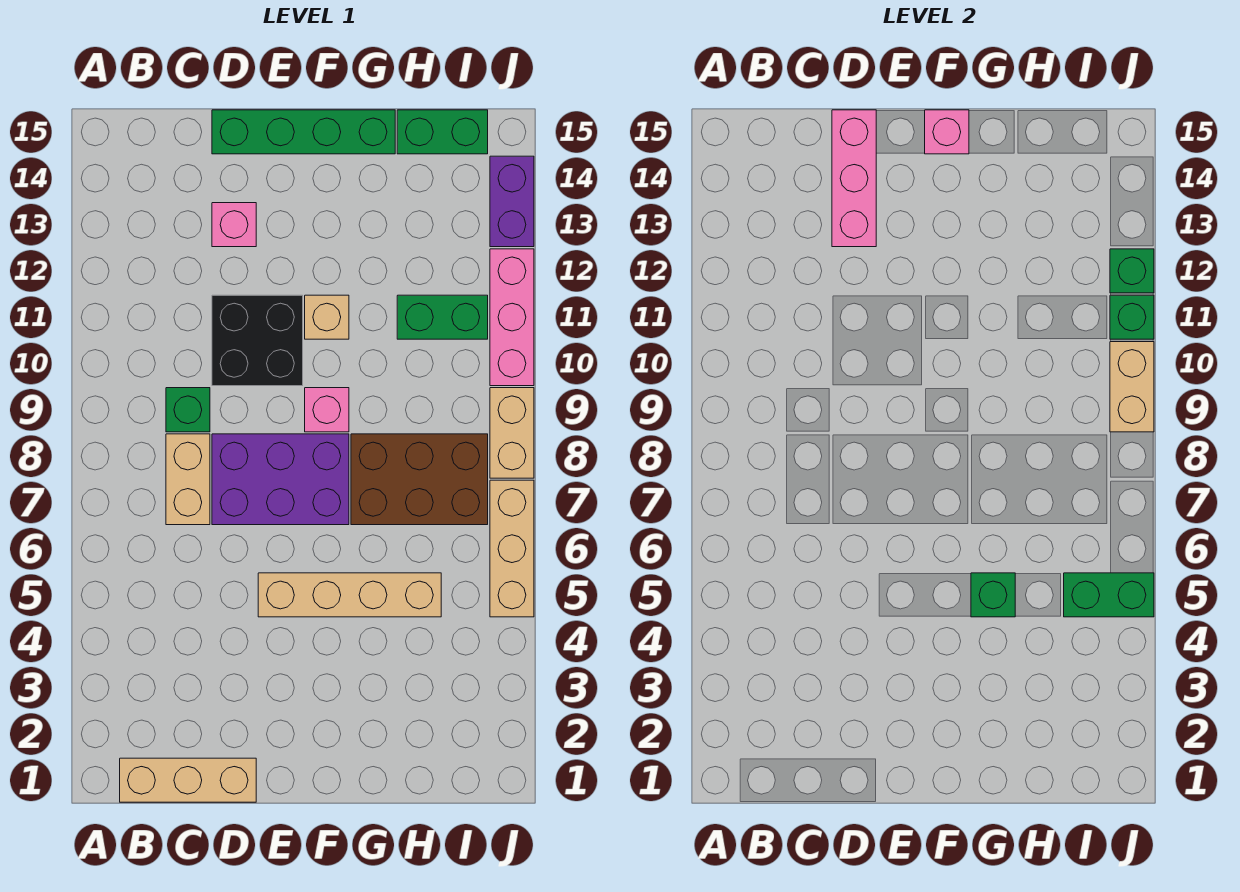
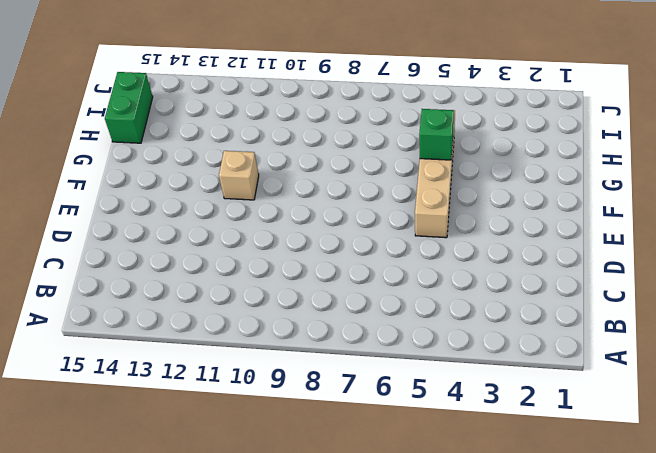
none -> tan 1x3 brick [120,758,256,802]
none -> tan 1x2 brick [166,434,210,525]
none -> green 1x1 brick [166,388,210,432]

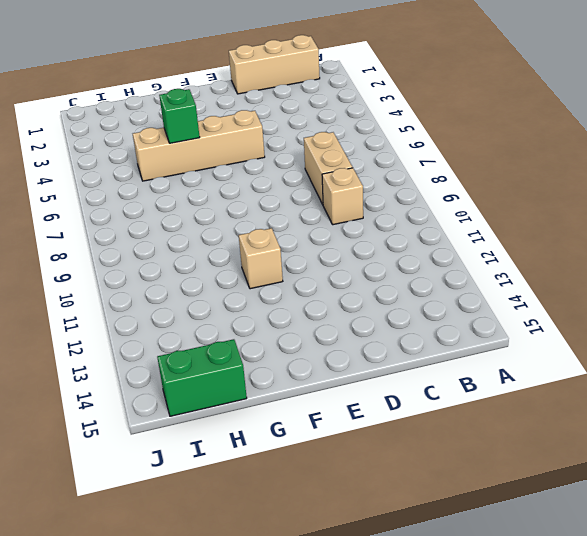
tan 1x1 brick [322,168,363,225] -> green 1x1 brick [166,388,210,432]
none -> purple 2x3 brick [212,434,349,525]
none -> black 2x2 brick [212,295,303,386]
none -> pink 1x1 brick [212,203,256,247]

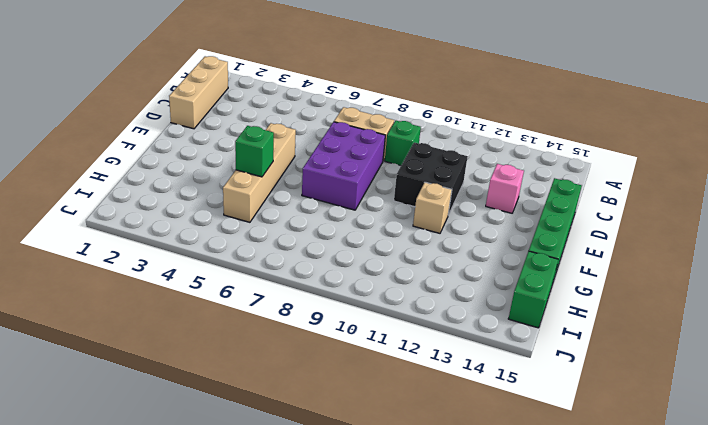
none -> pink 1x1 brick [305,388,349,432]
none -> brown 2x3 brick [351,434,488,525]
none -> green 1x2 brick [397,295,488,339]

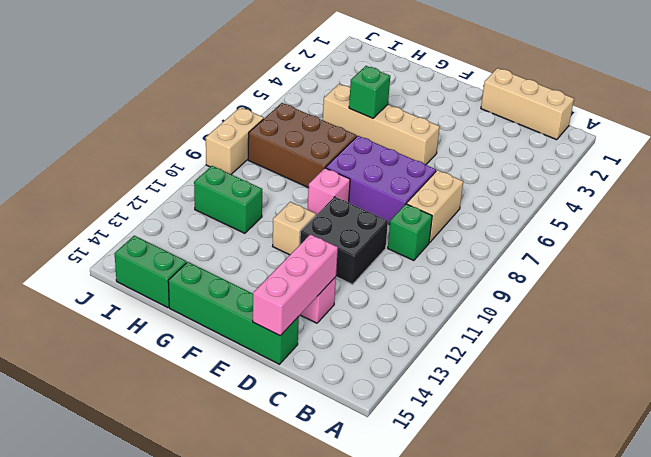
none -> tan 1x3 brick [490,480,534,617]
none -> pink 1x3 brick [490,249,534,386]
none -> purple 1x2 brick [490,156,534,247]

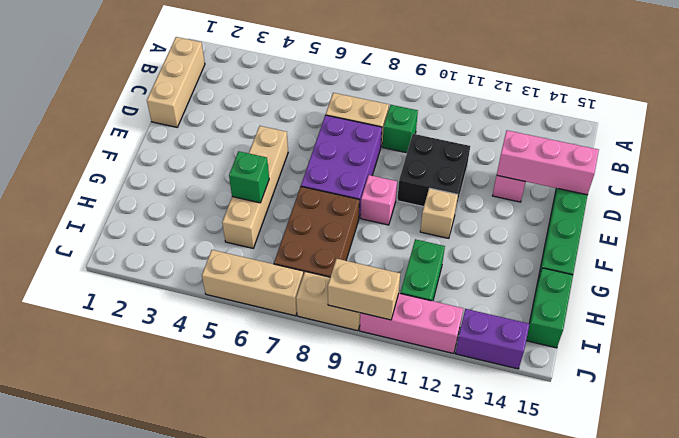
none -> pink 1x1 brick [925,110,969,154]
none -> green 1x2 brick [1064,573,1154,617]
none -> green 1x1 brick [1110,295,1154,339]

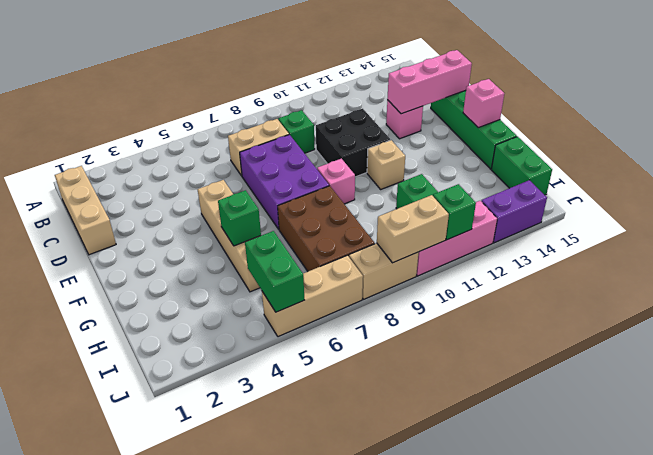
none -> green 1x1 brick [1110,249,1154,293]

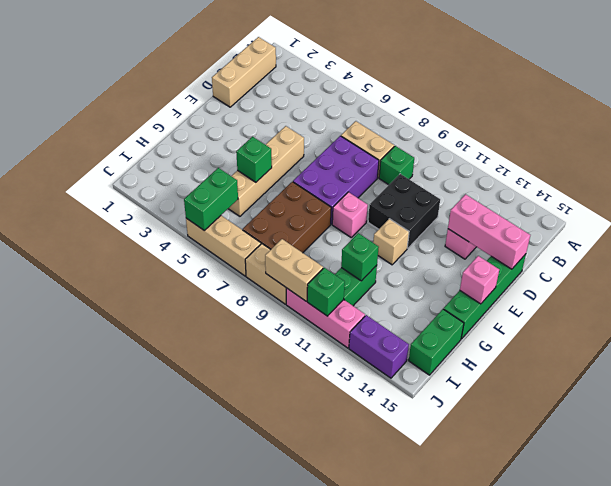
green 1x1 brick [341,233,379,281] -> green 1x1 brick moved to [1110,249,1154,293]

